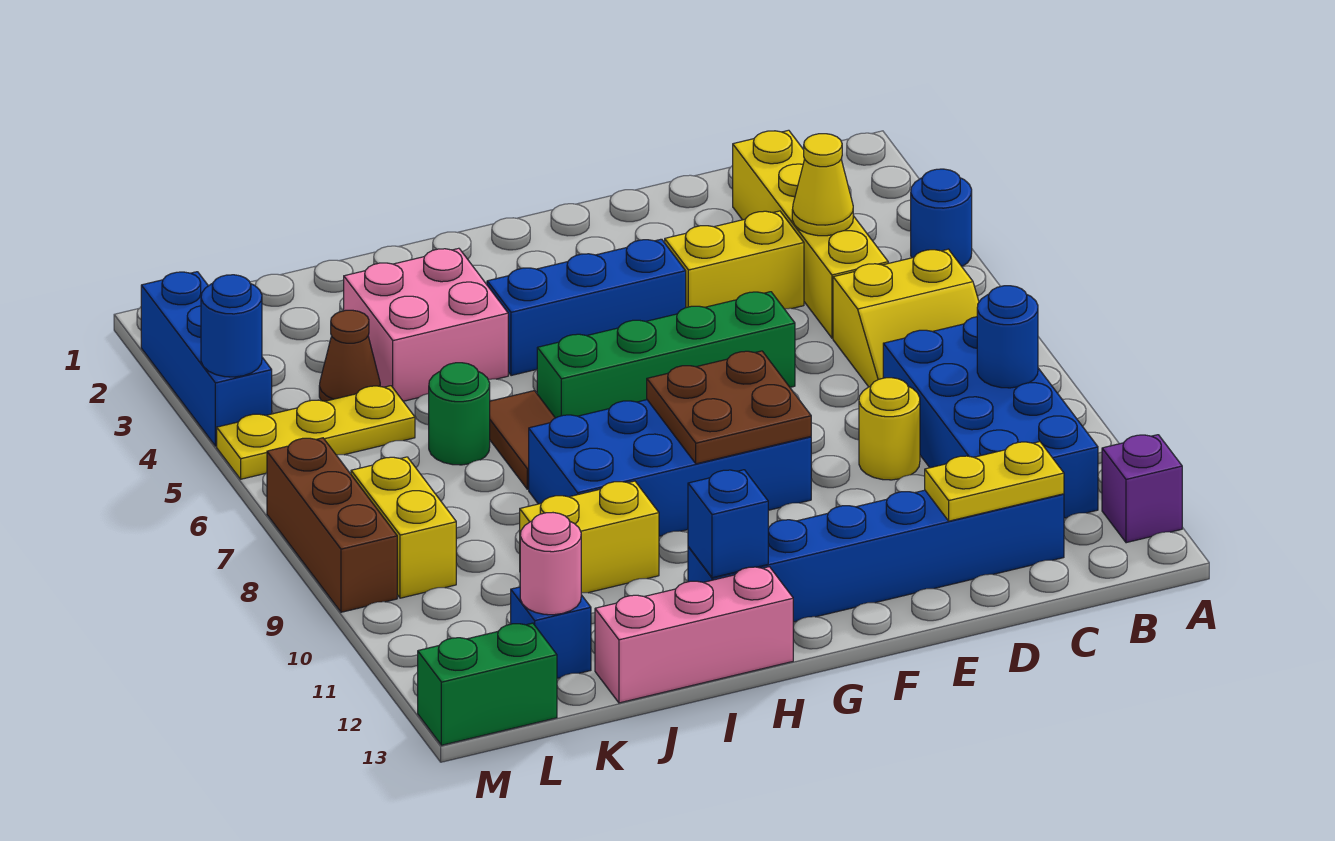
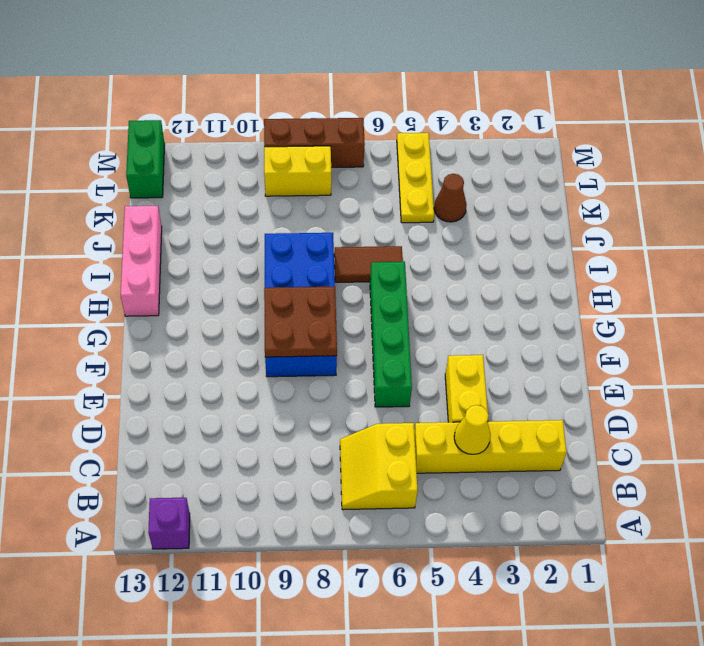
none -> blue 1x1 round brick [911,169,972,266]
none -> blue 2x4 brick [883,317,1098,518]
none -> blue 1x6 brick [688,490,1064,622]
none -> yellow 1x1 round brick [859,378,920,480]

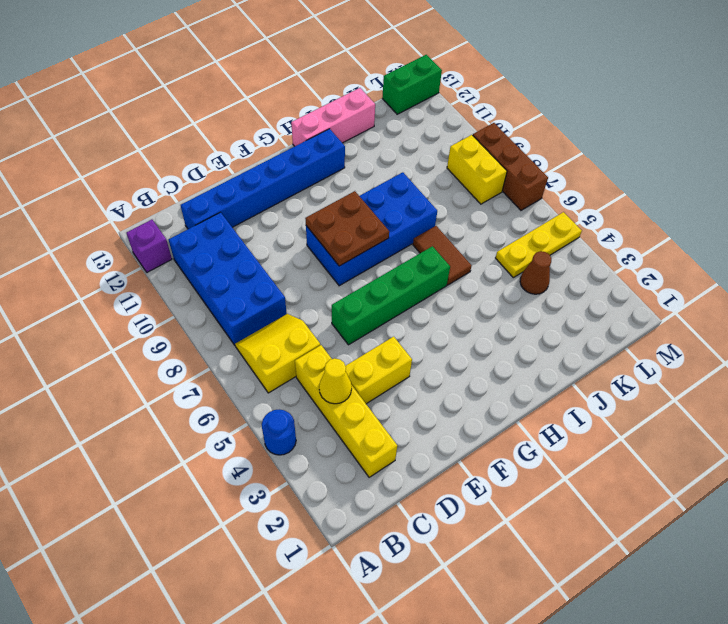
none -> yellow 1x1 round brick [859,378,920,480]
none -> blue 1x3 brick [487,239,686,376]
none -> pink 2x2 brick [344,248,508,401]
none -> yellow 1x2 brick [520,481,659,593]

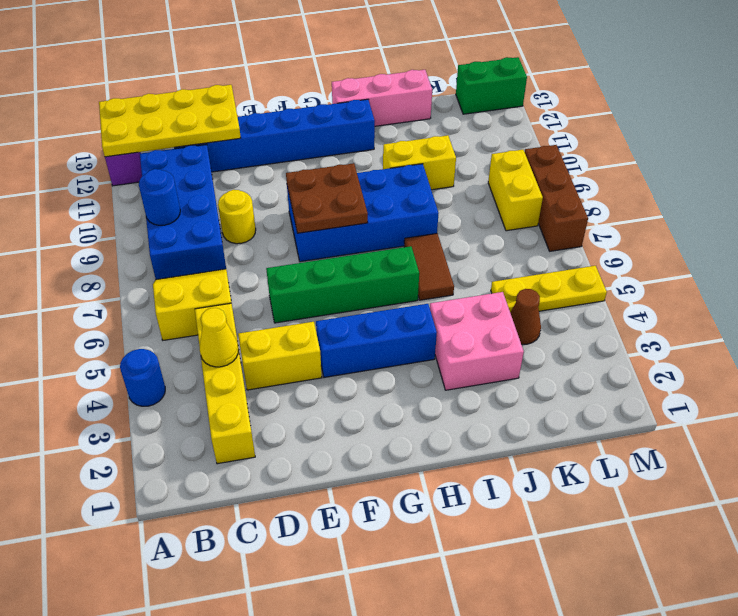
yellow 2x4 plate [99,85,241,157] -> yellow 1x2 plate [925,442,1064,521]
none -> green 1x1 round brick [429,363,490,465]
none -> blue 1x1 brick [511,587,591,678]
none -> blue 1x3 brick [141,272,272,446]
none -> blue 1x1 brick [688,470,768,578]

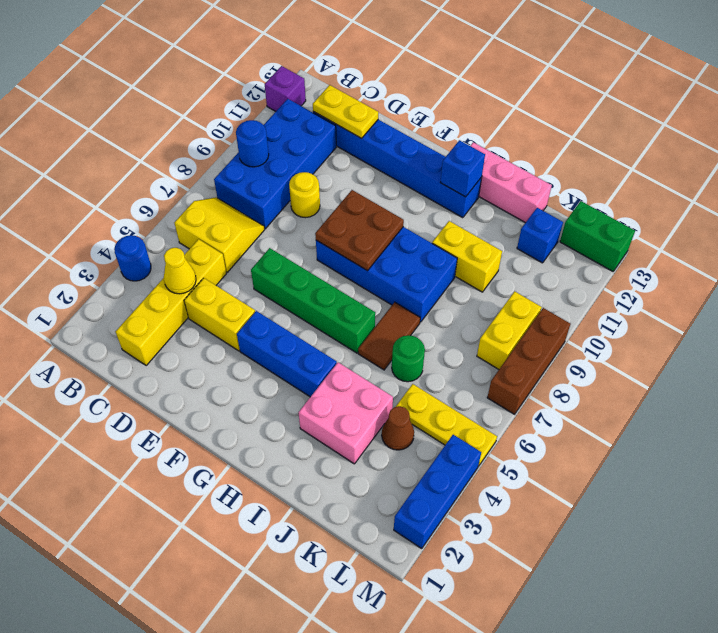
none -> pink 1x1 round brick [520,513,581,615]
none -> blue 1x1 round brick [201,275,262,377]

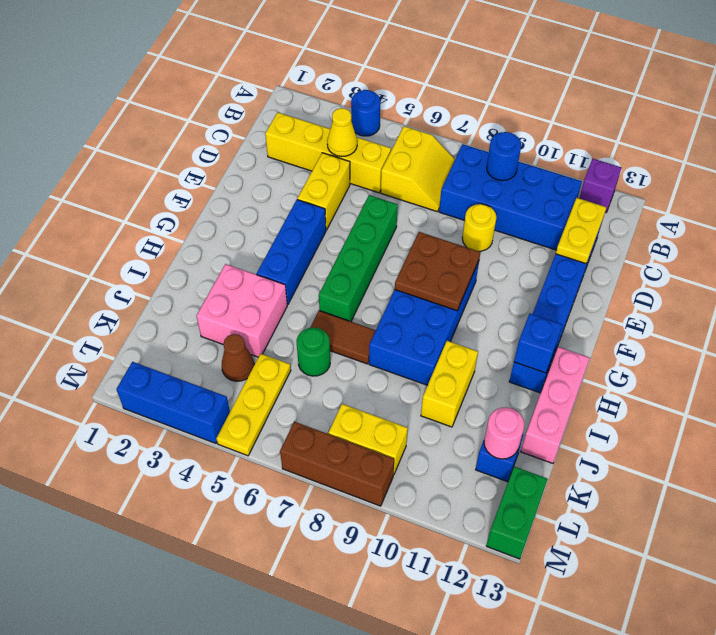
none -> blue 1x1 round brick [201,275,262,377]

